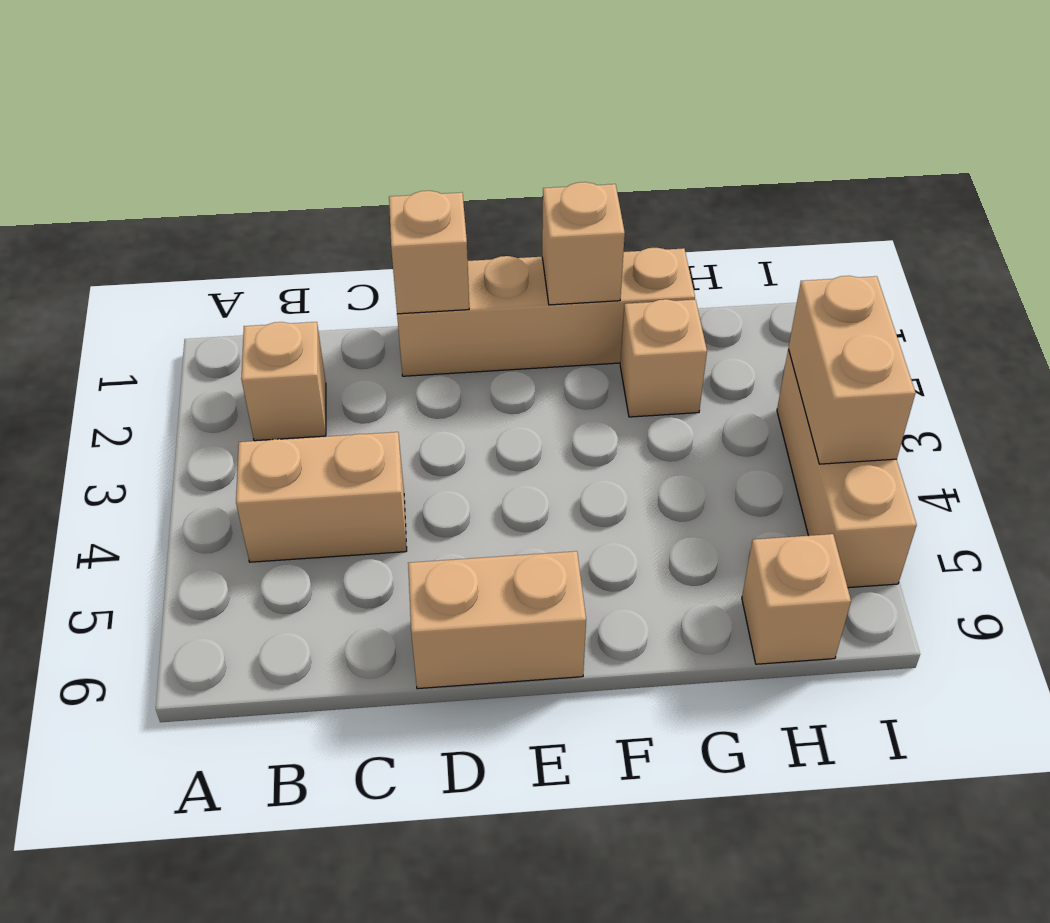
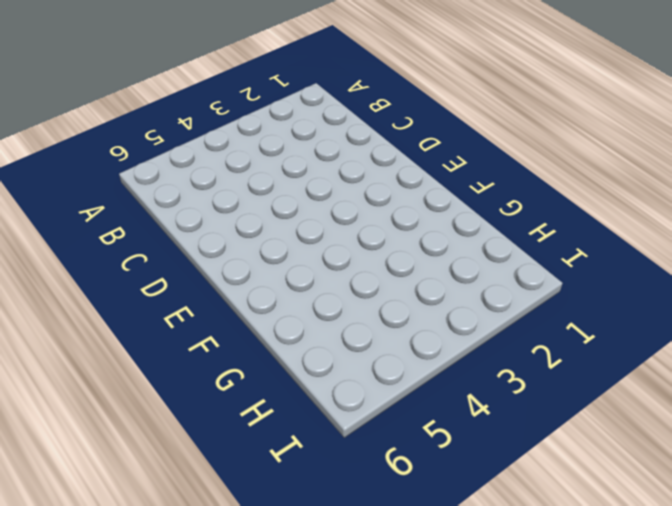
none -> tan 1x1 brick [241,322,326,441]
none -> tan 1x2 brick [236,432,407,562]

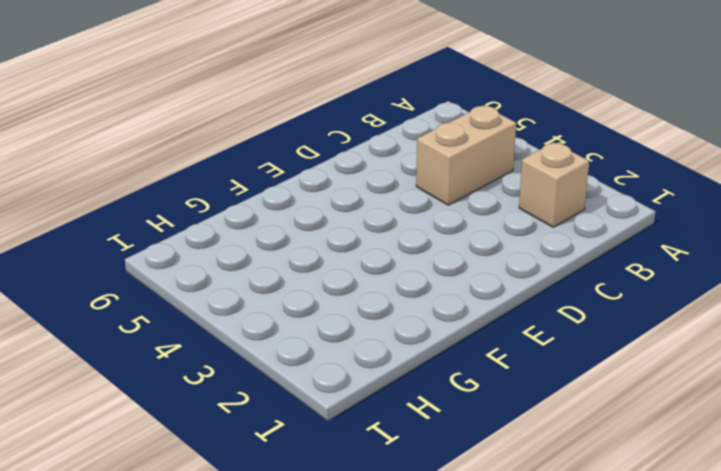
none -> tan 1x4 brick [397,248,695,376]
none -> tan 1x2 brick [408,551,586,689]

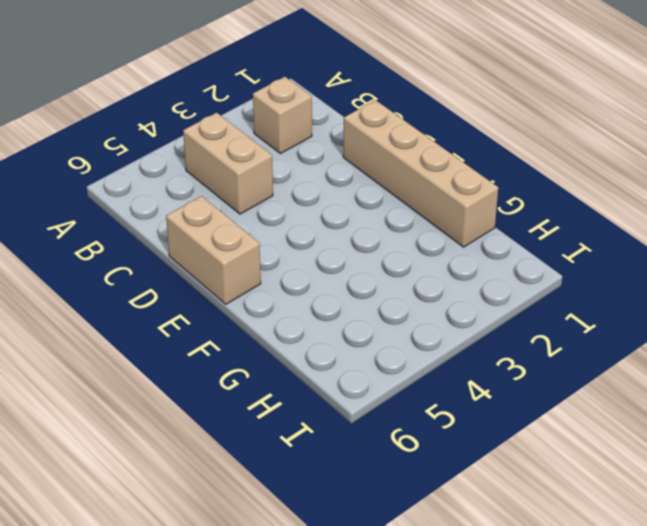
none -> tan 1x1 brick [620,299,707,417]
none -> tan 1x1 brick [742,534,851,664]

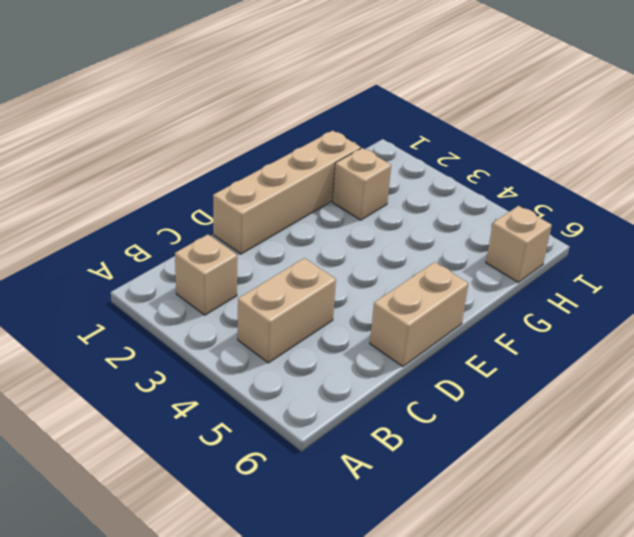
none -> tan 1x3 brick [777,350,917,588]
none -> tan 1x1 brick [389,191,469,314]

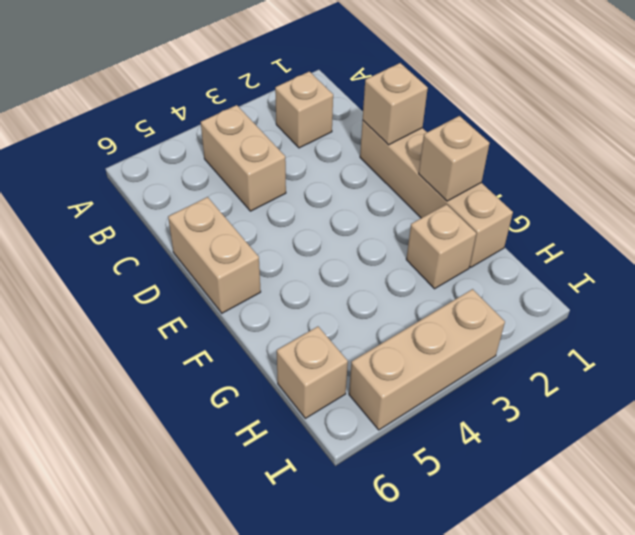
none -> tan 1x2 brick [788,276,916,464]

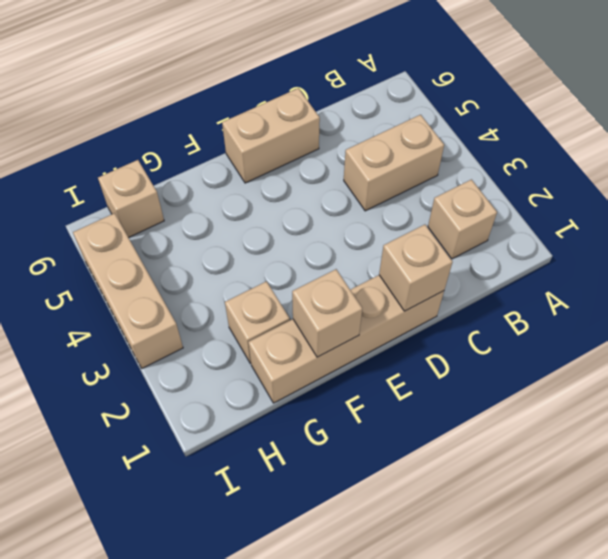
none -> tan 1x2 brick [788,276,916,464]

